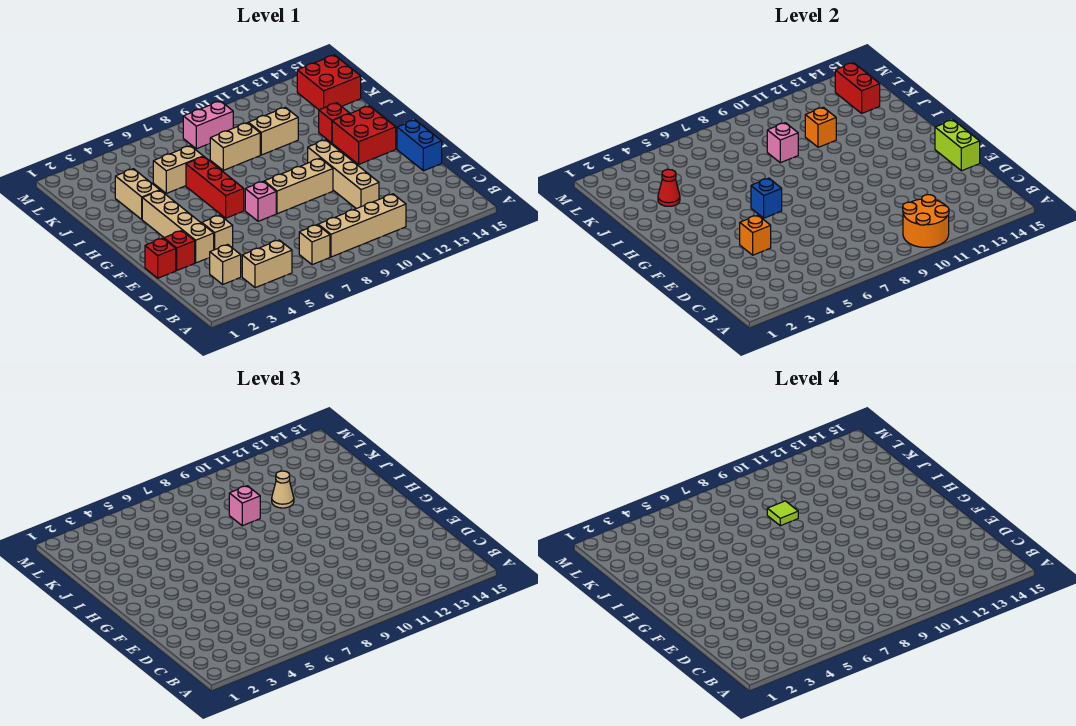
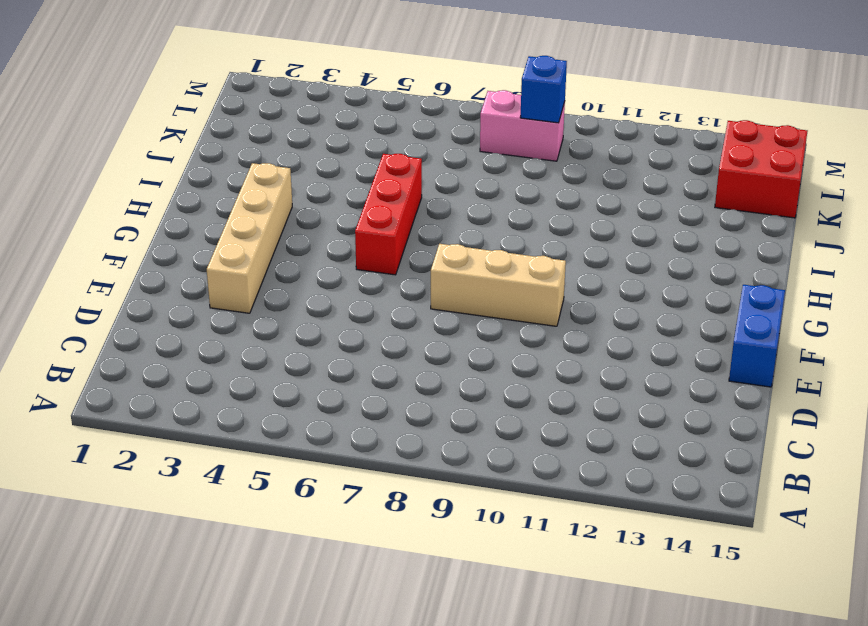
blue 1x1 brick [520,56,567,123] -> blue 1x1 brick moved to [751,178,782,218]
none -> tan 1x2 brick [242,240,292,288]
none -> tan 1x1 brick [299,225,330,265]
none -> tan 1x4 brick [318,194,406,257]
none -> tan 1x1 brick [209,245,241,284]

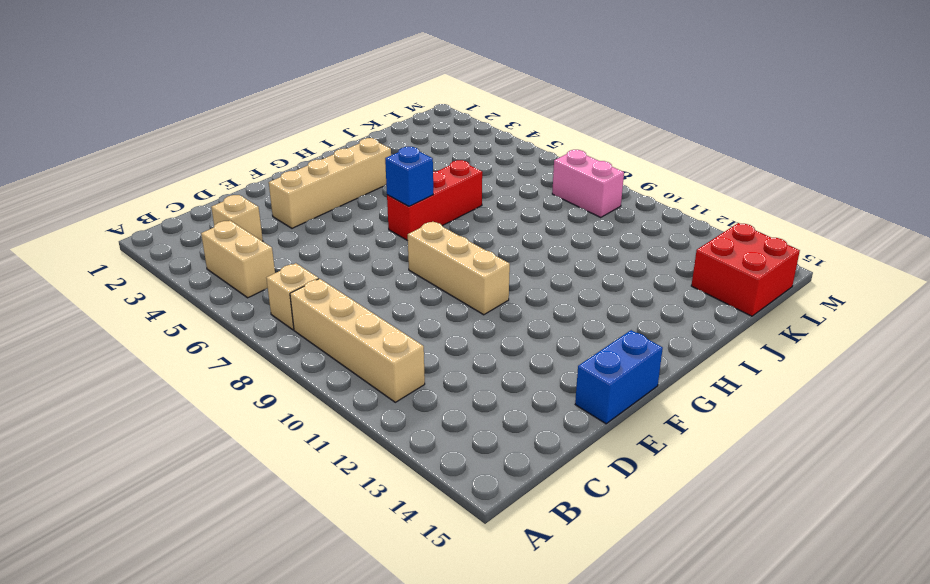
none -> tan 1x4 brick [308,140,379,209]
none -> red 1x1 brick [145,238,176,278]
none -> red 1x1 brick [164,231,195,270]
none -> tan 1x1 brick [202,215,233,250]

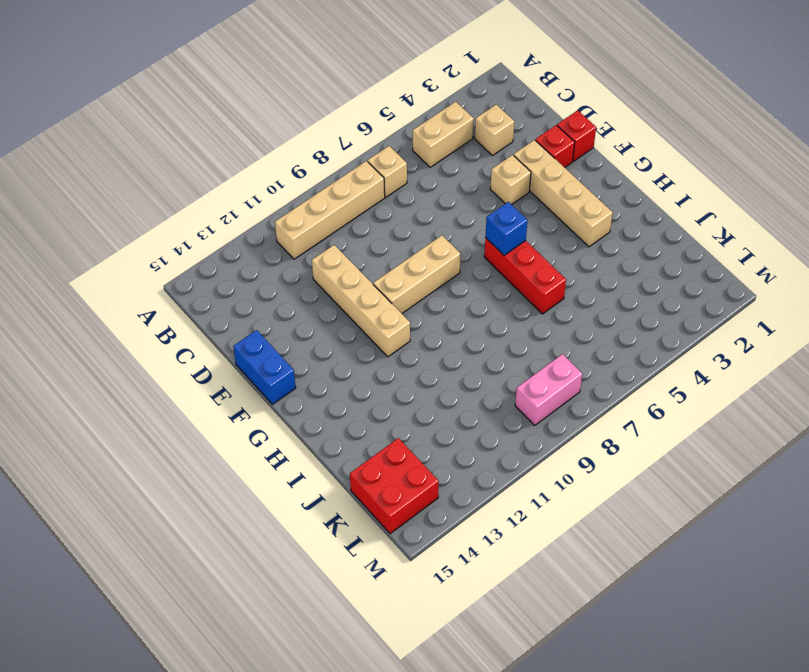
none -> pink 1x1 brick [245,181,276,221]
none -> red 2x2 brick [332,106,396,164]
none -> tan 1x2 brick [115,169,160,219]
none -> red 1x1 brick [319,103,350,143]

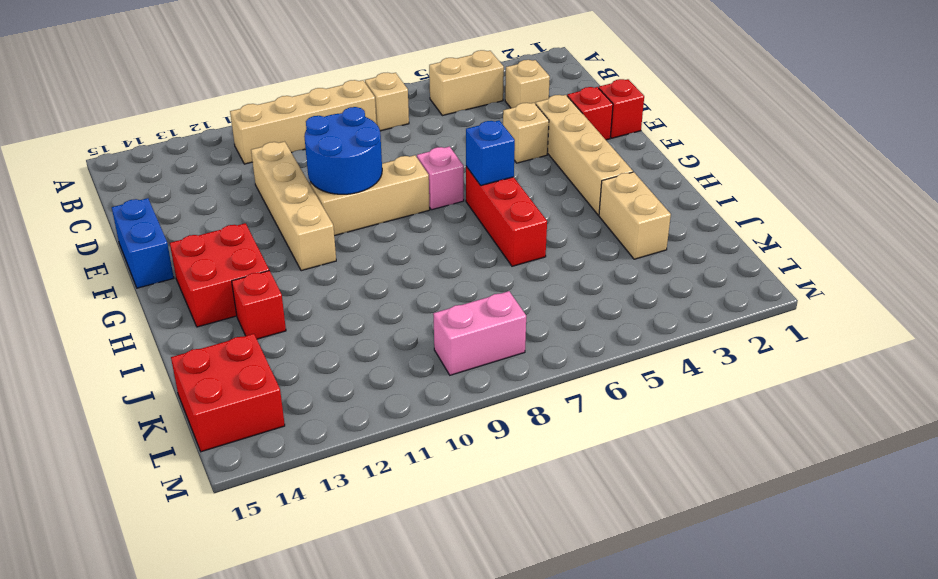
blue 2x2 round brick [304,107,382,194] -> none
none -> tan 1x2 brick [153,146,203,193]
none -> tan 1x2 brick [210,123,260,170]
none -> tan 1x2 brick [248,107,298,155]
none -> orange 2x2 round brick [903,195,949,247]

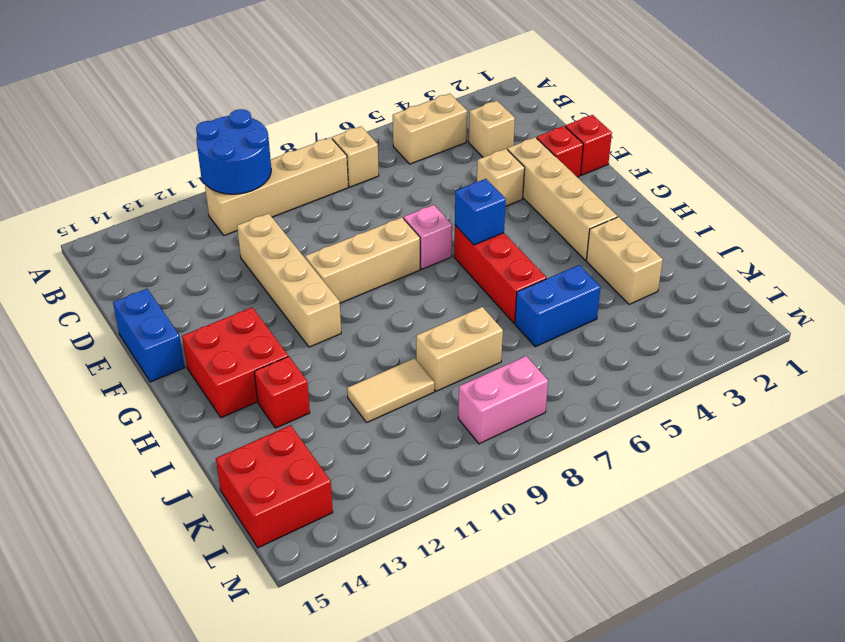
blue 2x2 round brick [196,109,271,194] -> orange 2x2 round brick [903,195,949,247]
blue 1x2 brick [515,265,601,347] -> tan 1x2 brick [153,146,203,193]
tan 1x2 tile [347,358,434,422] -> tan 1x2 brick [248,107,298,155]
none -> orange 1x1 brick [740,215,771,255]
none -> lime 1x2 brick [935,120,980,171]
none -> red 1x1 cone [658,169,680,206]
none -> pink 1x1 brick [767,123,798,163]

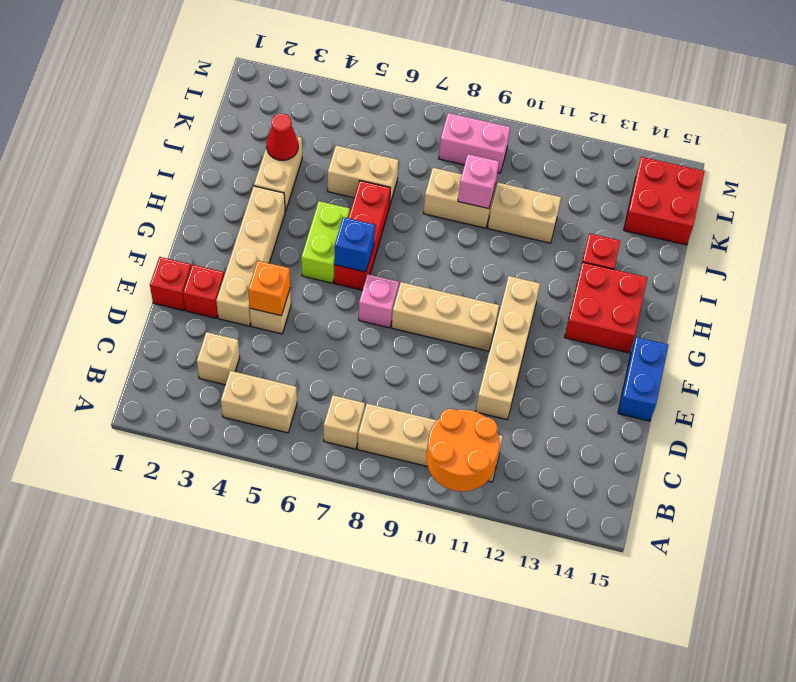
lime 1x2 brick [301,201,350,283] -> lime 1x2 brick moved to [935,120,980,171]
none -> orange 1x1 brick [805,107,836,147]
none -> red 1x2 brick [835,63,880,113]
none -> pink 1x1 brick [229,486,260,526]
none -> tan 1x1 cone [272,471,294,508]

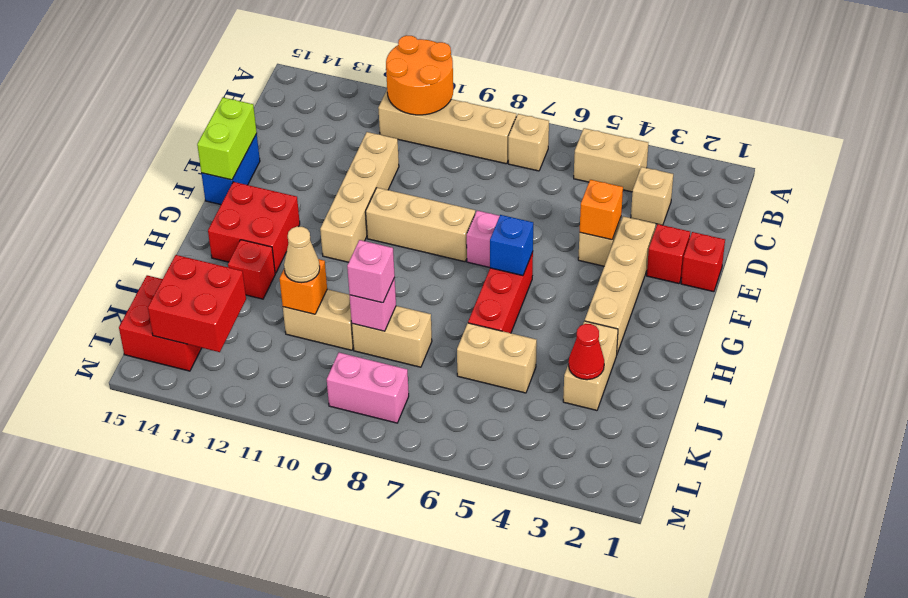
red 2x2 brick [148,255,246,352] -> red 1x2 brick [835,63,880,113]
none -> lime 1x1 tile [767,501,798,526]

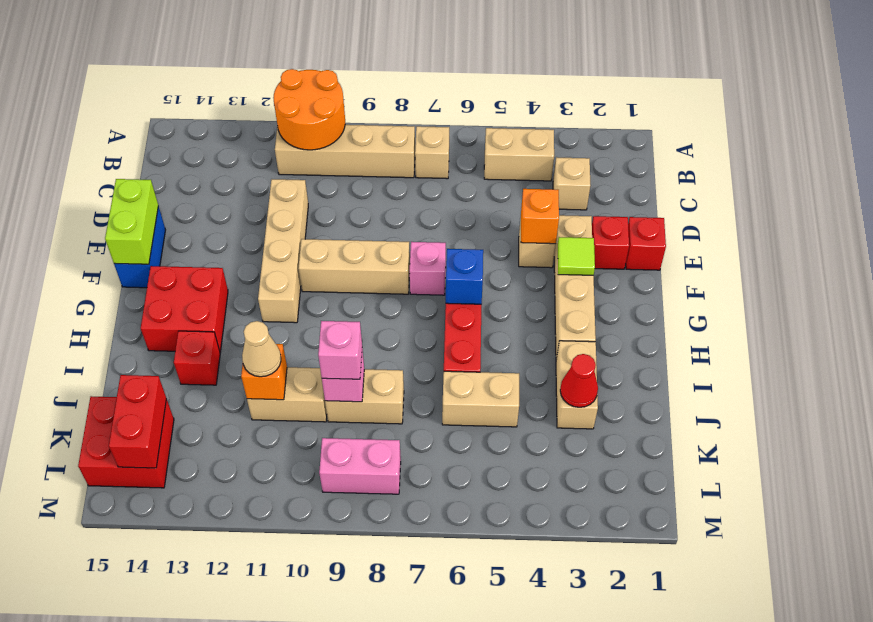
lime 1x1 tile [558,237,595,275] -> lime 1x1 tile moved to [767,501,798,526]

